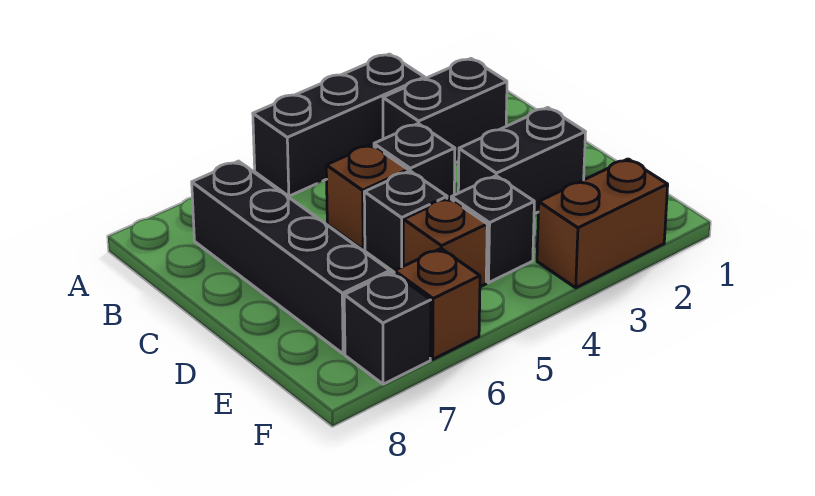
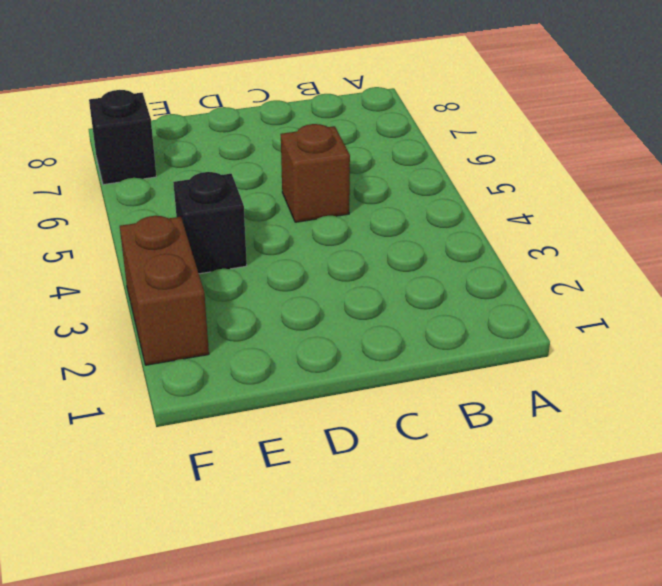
none -> black 1x3 brick [253,54,425,196]
none -> black 1x2 brick [383,59,507,163]
none -> black 1x4 brick [192,161,390,354]

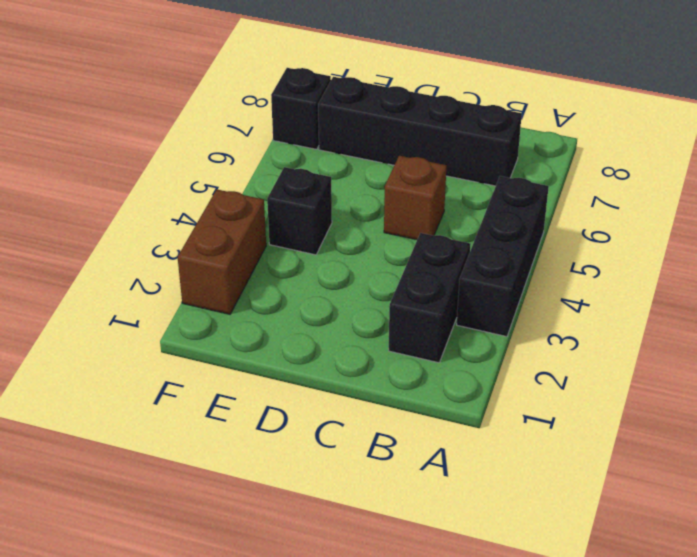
none -> black 1x1 brick [374,124,455,199]
none -> black 1x2 brick [458,108,585,214]
none -> black 1x1 brick [364,171,447,272]

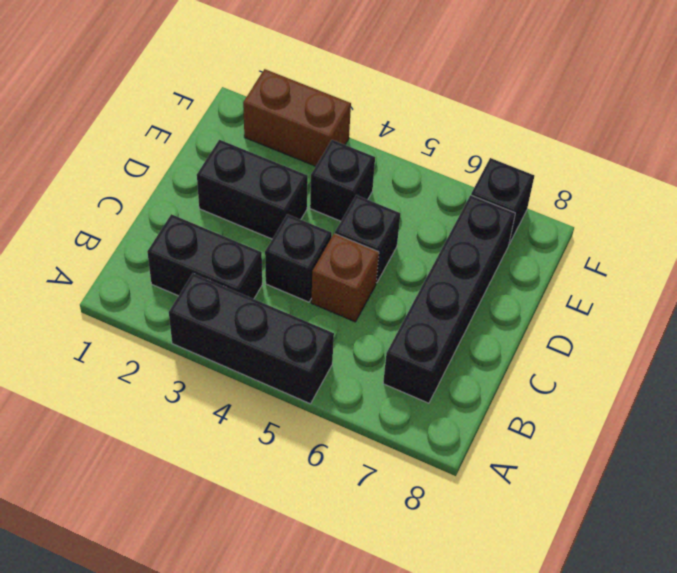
none -> brown 1x1 brick [403,198,487,287]
none -> brown 1x1 brick [394,249,480,359]

